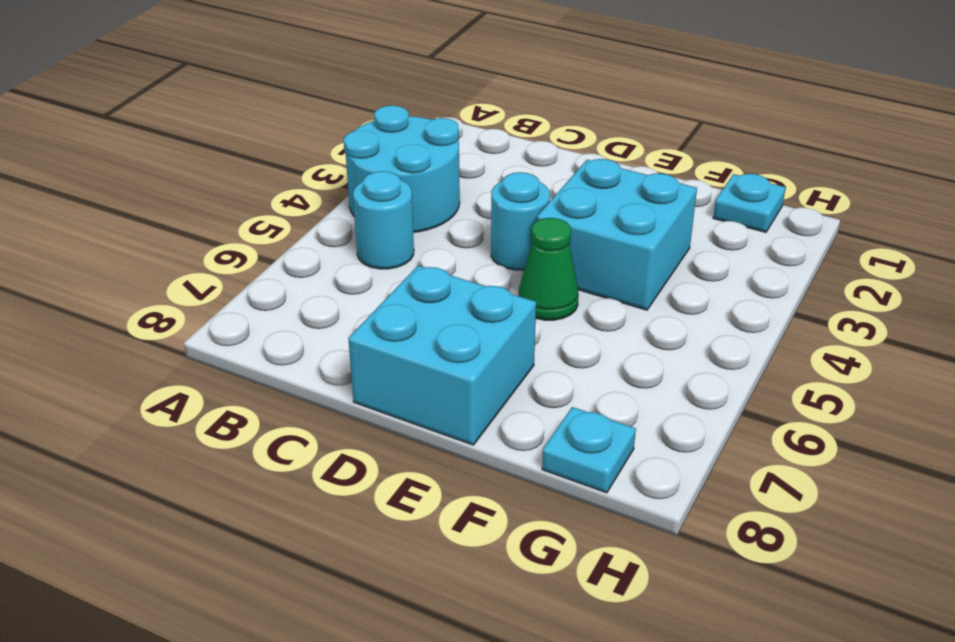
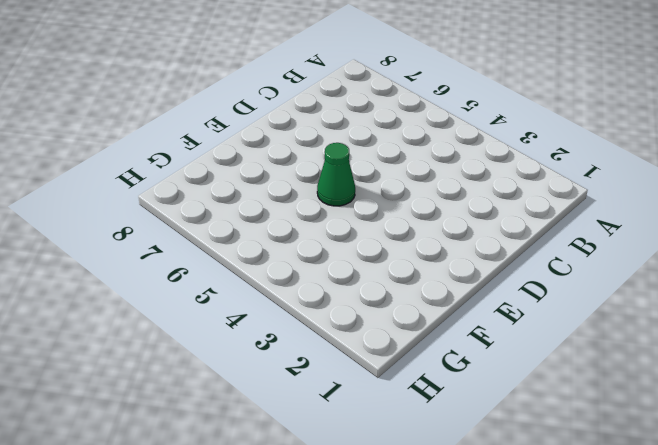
none -> cyan 2x2 round brick [344,106,460,232]
none -> cyan 1x1 round brick [353,171,414,269]

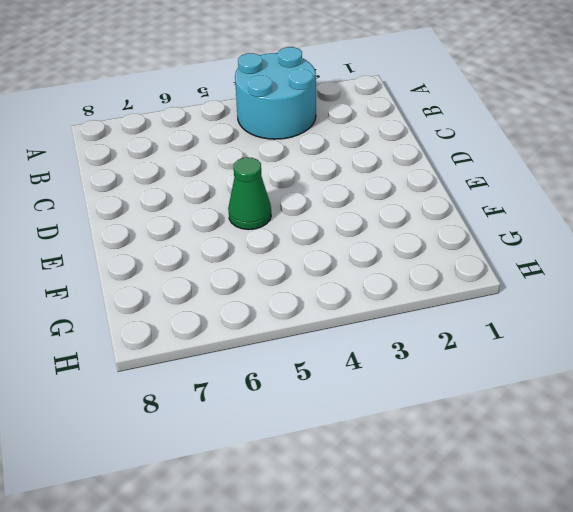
none -> cyan 1x1 round brick [353,171,414,269]
none -> cyan 1x1 round brick [491,172,550,270]

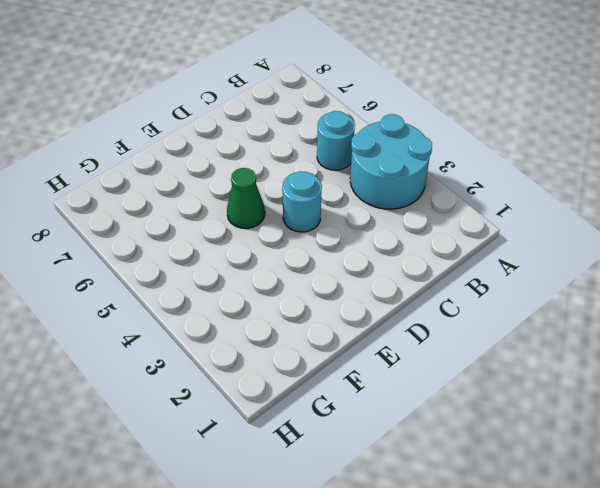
none -> cyan 2x2 brick [348,266,536,445]
none -> cyan 2x2 brick [537,159,697,310]

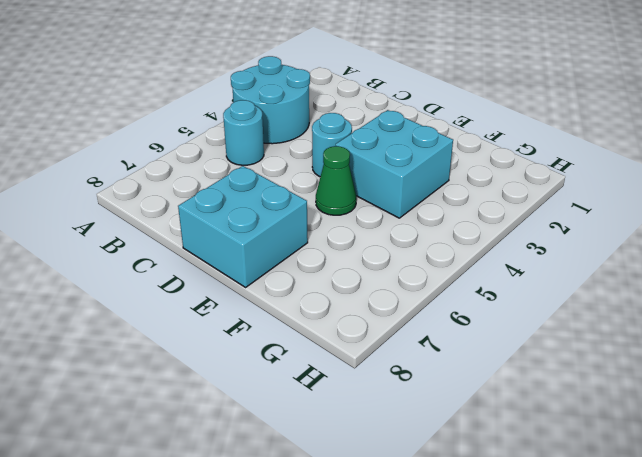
none -> cyan 1x1 plate [713,174,786,232]
none -> cyan 1x1 plate [542,407,636,493]

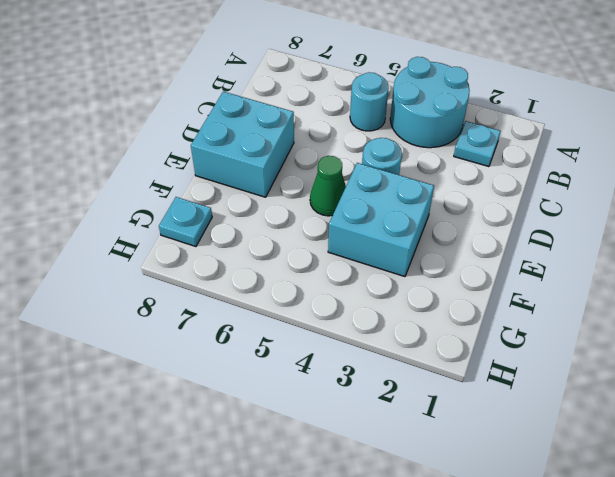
cyan 1x1 plate [454,121,501,167] -> cyan 1x1 plate moved to [713,174,786,232]

